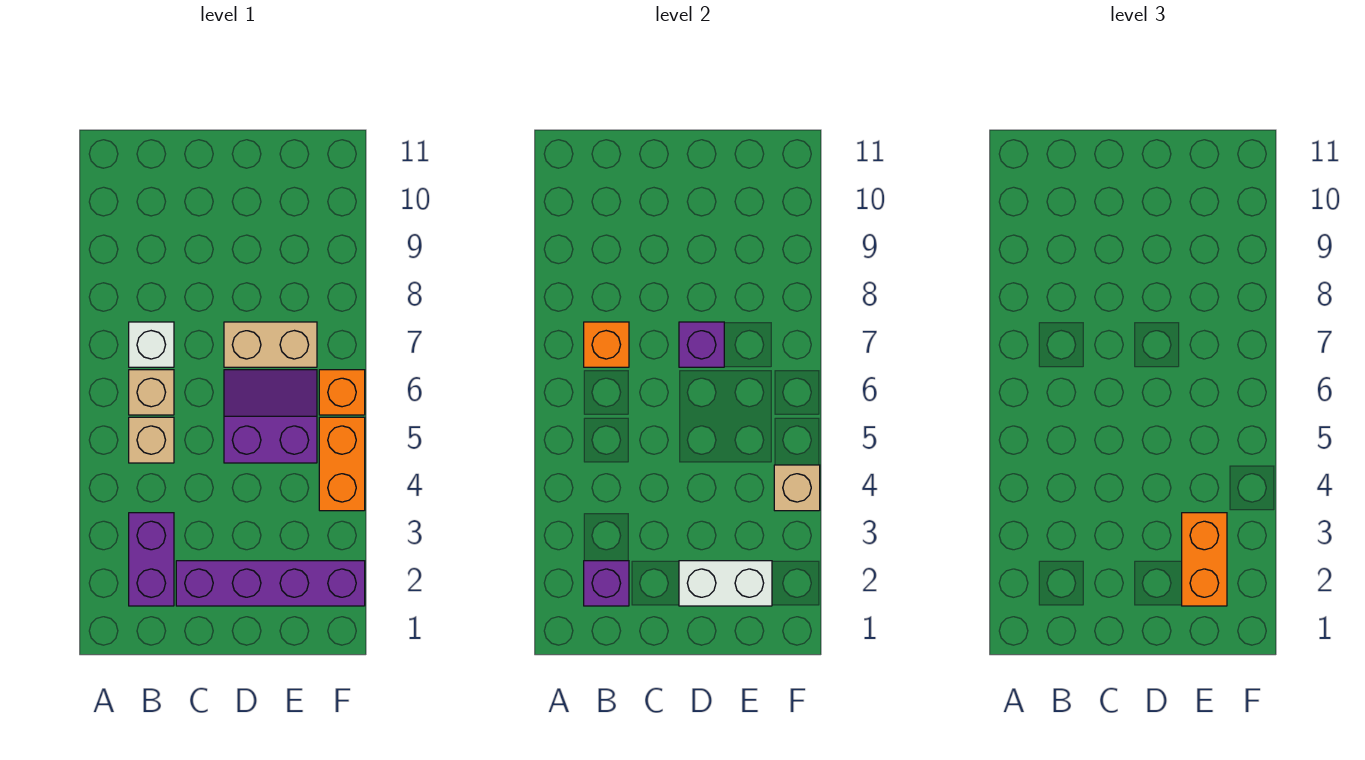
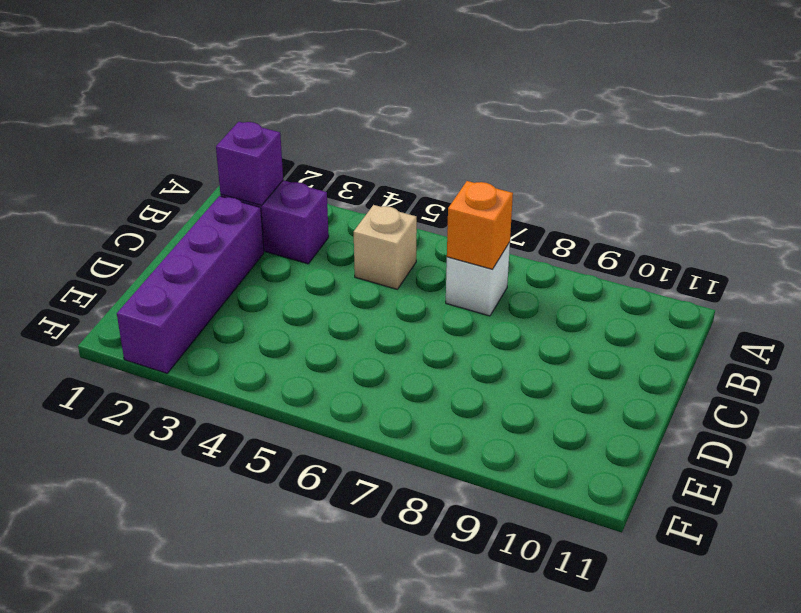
none -> tan 1x1 brick [129,370,174,415]
none -> purple 2x2 slope [224,370,317,463]
none -> tan 1x2 brick [224,322,317,367]

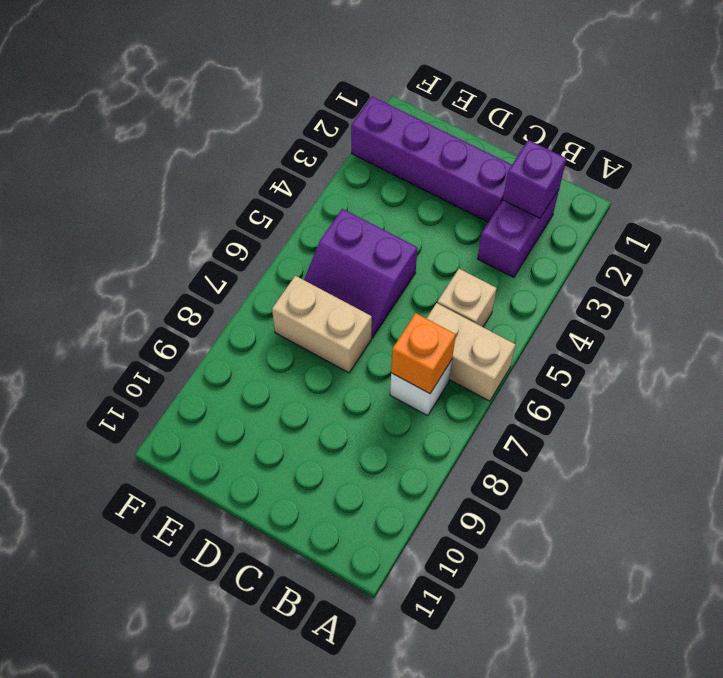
tan 1x2 brick [426,303,516,401] -> tan 1x1 brick [129,370,174,415]
none -> orange 1x2 brick [319,417,365,511]
none -> orange 1x1 brick [319,370,365,415]
none -> white 1x2 brick [679,561,772,606]

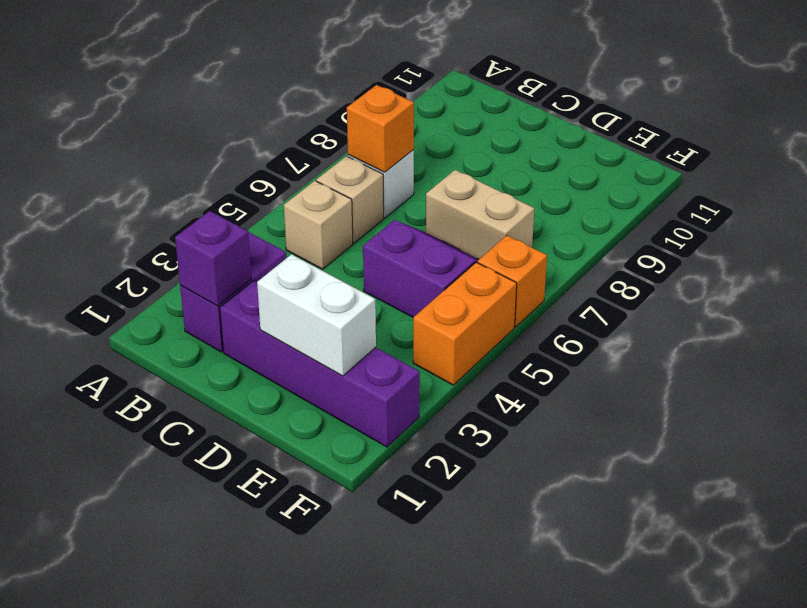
none -> purple 1x1 brick [679,322,724,367]
none -> tan 1x1 brick [774,465,820,511]
none -> orange 1x2 brick [1182,513,1227,606]

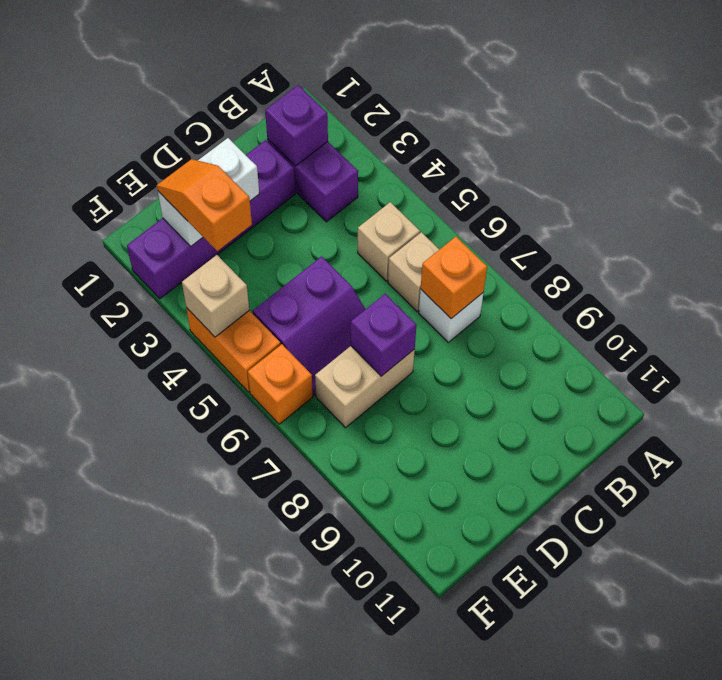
orange 1x2 slope [157,159,252,251] -> orange 1x2 brick [1182,513,1227,606]

